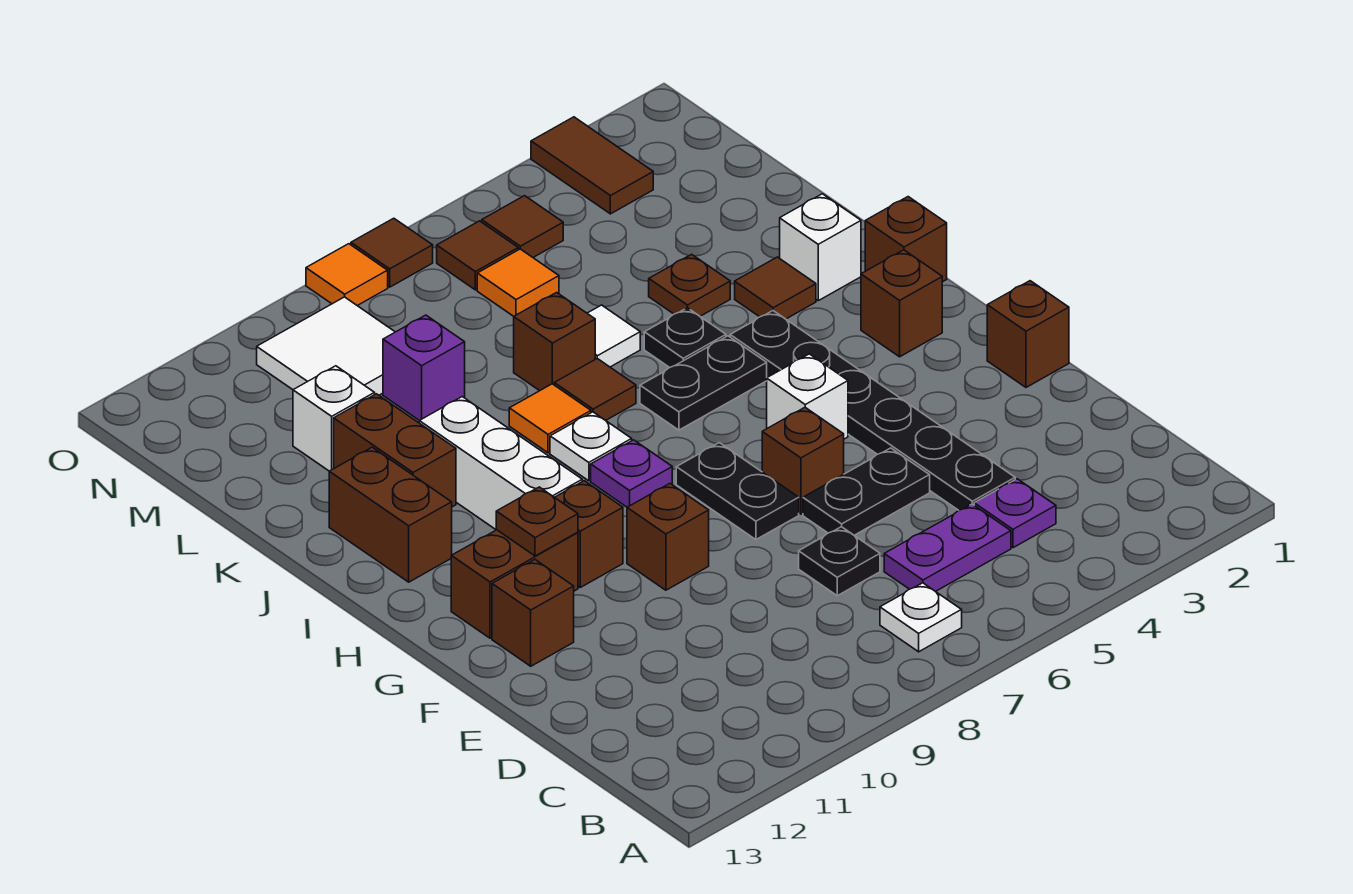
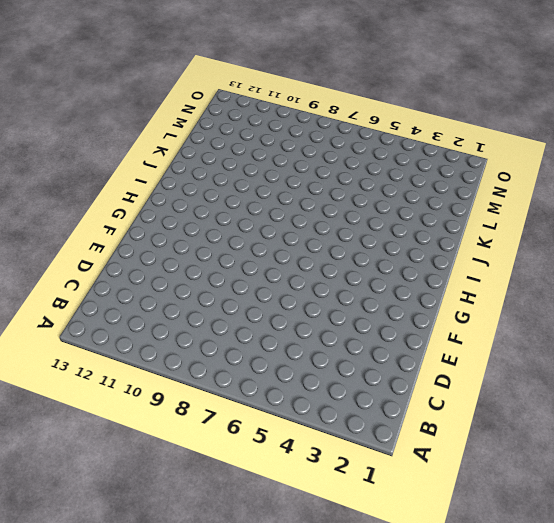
none -> white 1x1 plate [880,583,962,652]
none -> purple 1x1 plate [974,479,1056,548]
none -> purple 1x2 plate [884,504,1011,592]
none -> black 1x6 plate [730,311,1015,510]

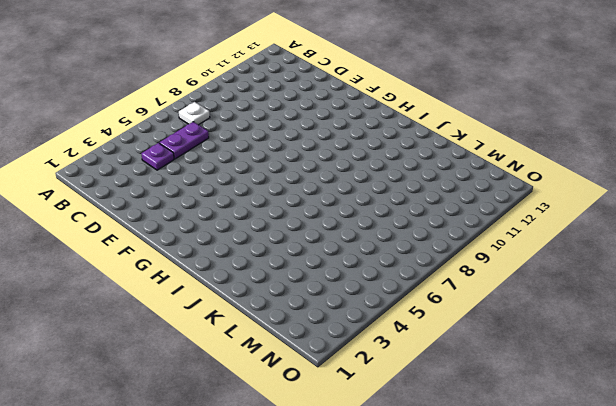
none -> black 1x6 plate [730,311,1015,510]
none -> black 1x1 plate [799,527,880,596]
none -> black 1x2 plate [803,448,930,535]
none -> brown 1x1 brick [987,281,1069,387]

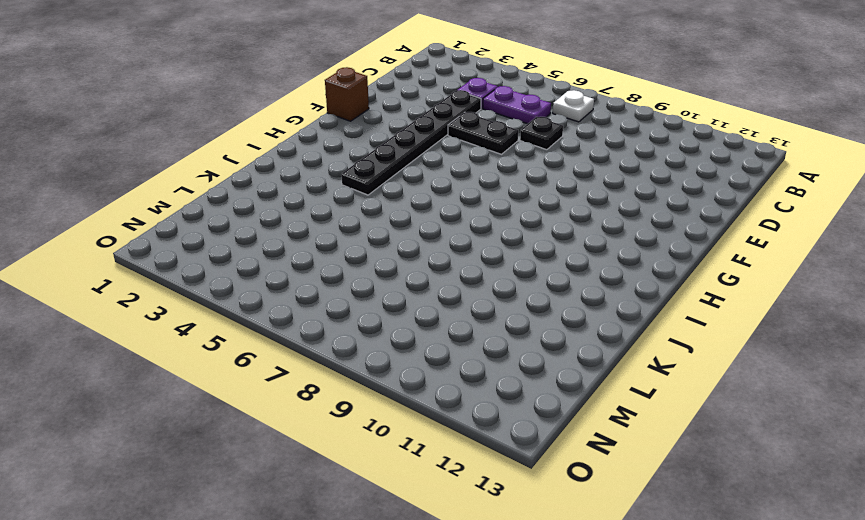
none -> brown 1x1 brick [762,408,844,514]
none -> black 1x2 plate [676,443,799,540]
none -> brown 1x1 brick [627,484,709,590]
none -> brown 1x1 brick [492,560,574,666]

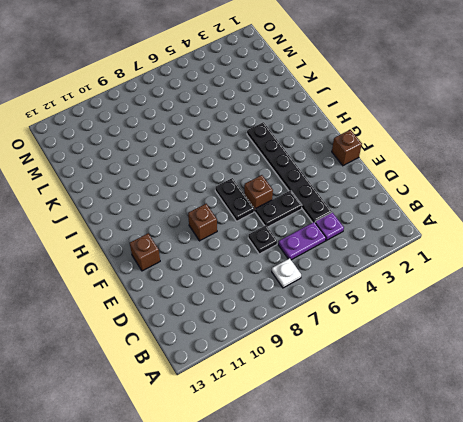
none -> white 1x1 brick [767,354,848,439]
none -> brown 1x1 brick [555,481,623,587]
none -> brown 1x2 brick [451,530,578,638]
none -> brown 1x1 brick [861,250,942,357]

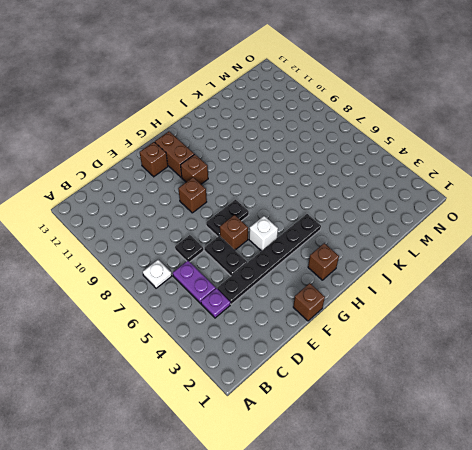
none -> purple 1x1 plate [591,440,672,507]
none -> white 1x3 brick [419,397,582,529]
none -> brown 1x1 brick [865,197,947,282]
none -> black 1x2 plate [640,336,767,430]

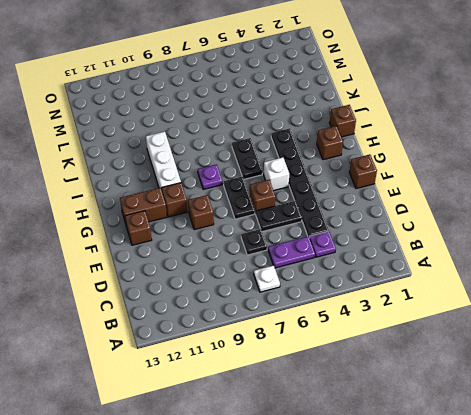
black 1x2 plate [232,138,263,179] -> black 1x2 plate turned to [640,336,767,430]
none -> white 1x1 plate [550,412,632,481]
none -> brown 1x2 brick [329,447,452,582]
none -> white 1x1 brick [780,194,861,301]
none -> brown 1x1 tile [735,257,816,319]

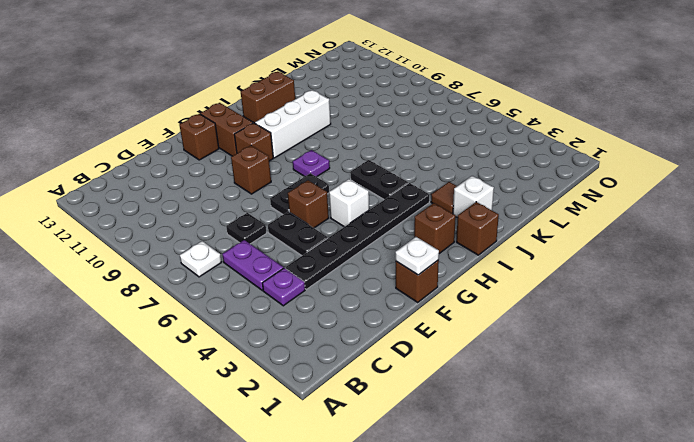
white 1x1 plate [395,237,439,275] -> white 1x1 plate moved to [550,412,632,481]
none -> black 1x1 plate [644,308,726,368]
none -> brown 1x1 tile [554,359,636,420]
none -> orange 1x1 tile [509,384,591,453]
none -> brown 1x2 brick [334,394,456,507]

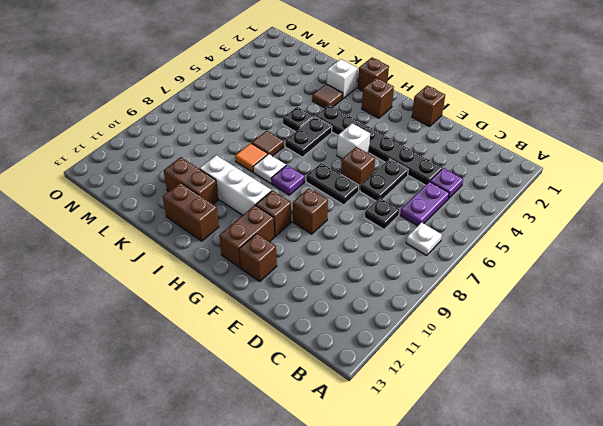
none -> brown 1x1 plate [649,254,730,316]
none -> white 1x1 tile [587,305,640,367]
none -> brown 1x1 brick [514,293,595,391]
none -> purple 1x1 brick [383,315,465,421]

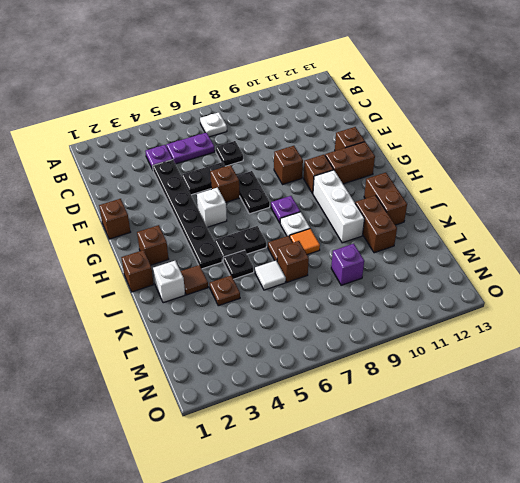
none -> white 1x1 brick [293,366,375,471]
none -> orange 1x1 tile [477,249,559,316]
none -> white 2x2 tile [257,297,395,395]
none -> brown 1x2 tile [531,117,653,214]

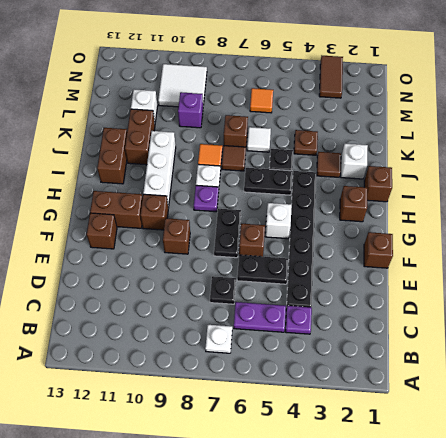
none -> brown 1x1 tile [482,196,563,257]
none -> brown 1x1 tile [437,221,518,290]
none -> brown 1x1 tile [351,218,433,287]
none -> orange 1x1 tile [306,244,388,306]

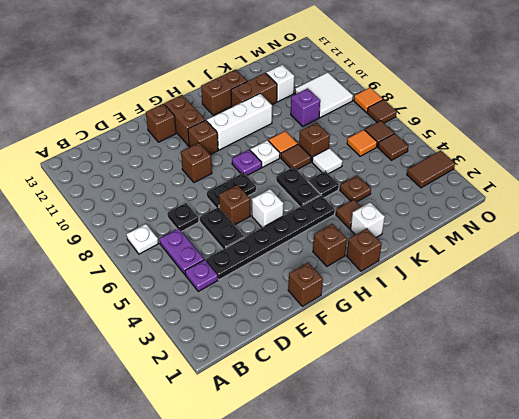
none -> brown 1x1 plate [496,487,578,556]

